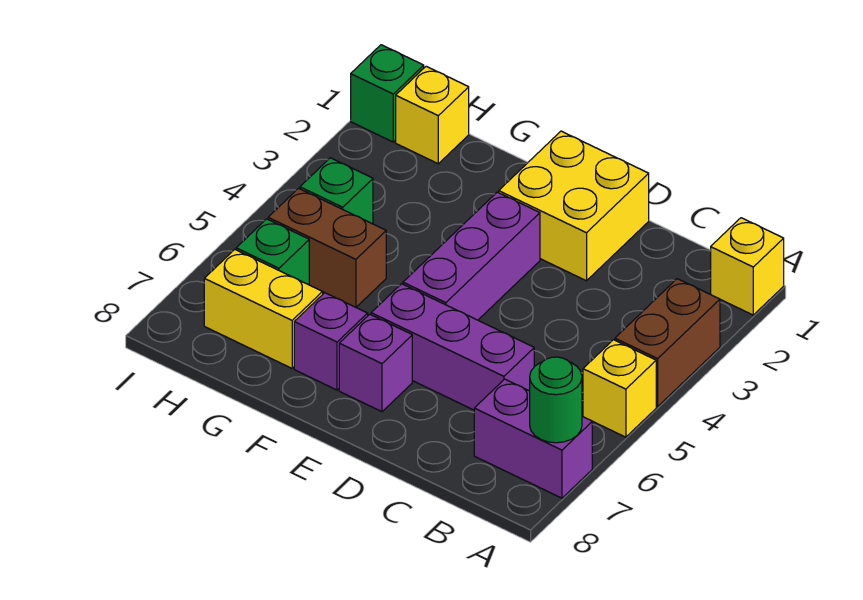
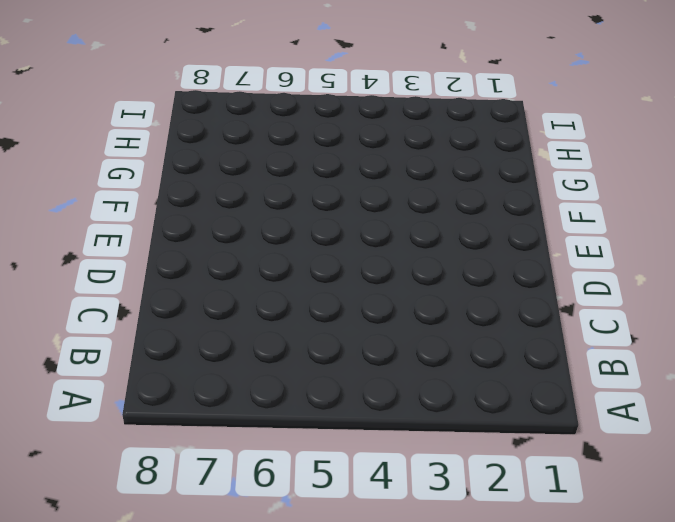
none -> yellow 1x1 brick [711,218,784,315]
none -> brown 1x2 brick [615,279,720,407]
none -> yellow 1x1 brick [583,340,656,437]

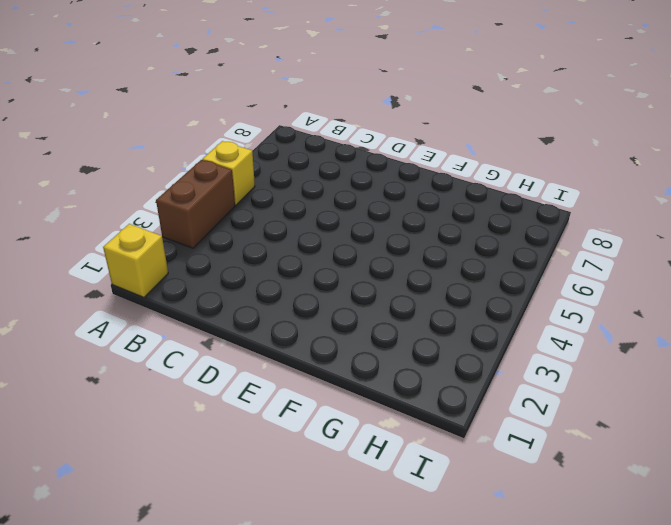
none -> purple 1x2 brick [474,379,592,498]
none -> purple 1x3 brick [371,284,534,410]
none -> yellow 2x2 brick [499,131,649,281]

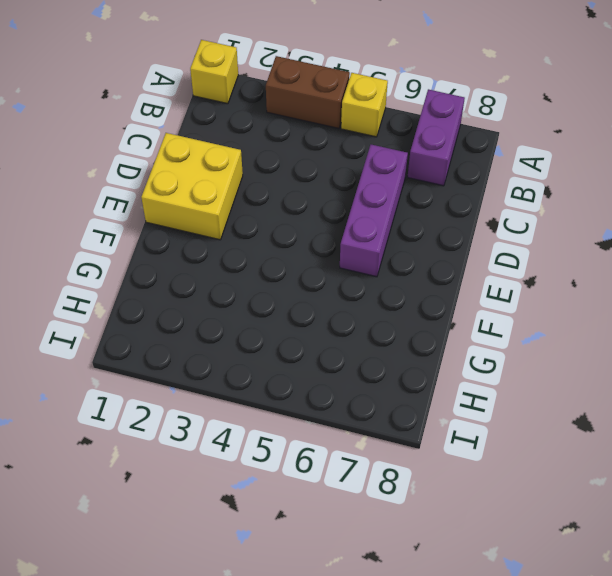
none -> purple 1x3 brick [403,192,540,320]
none -> purple 1x1 brick [339,314,412,412]
none -> purple 1x1 brick [294,293,368,390]

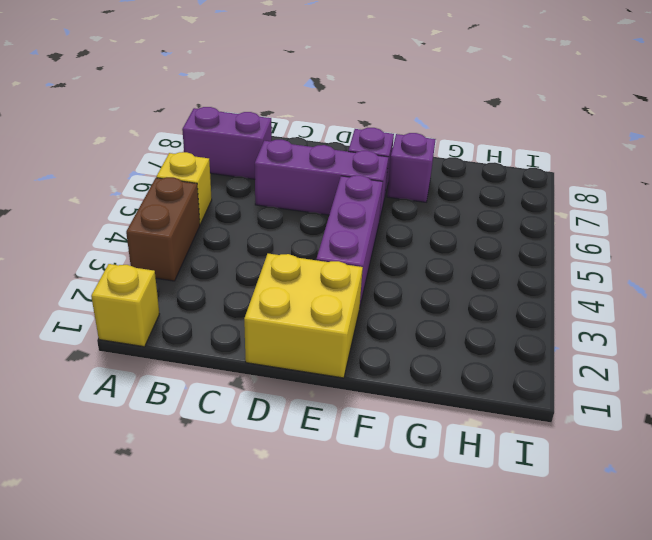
none -> brown 1x2 brick [268,188,386,307]
none -> yellow 1x2 brick [204,249,323,368]
none -> yellow 1x1 brick [396,66,469,164]

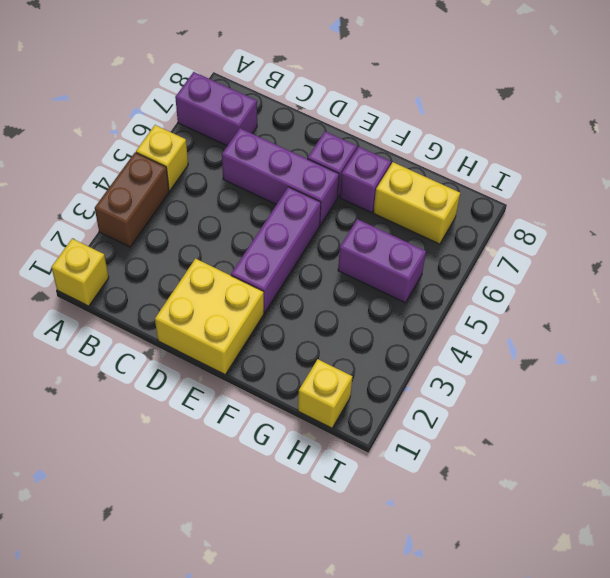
purple 1x2 brick [338,219,426,303] -> brown 1x2 brick [268,188,386,307]
none -> green 1x1 brick [300,158,373,224]
none -> green 1x1 brick [236,219,309,285]
none -> green 1x1 brick [351,45,424,142]

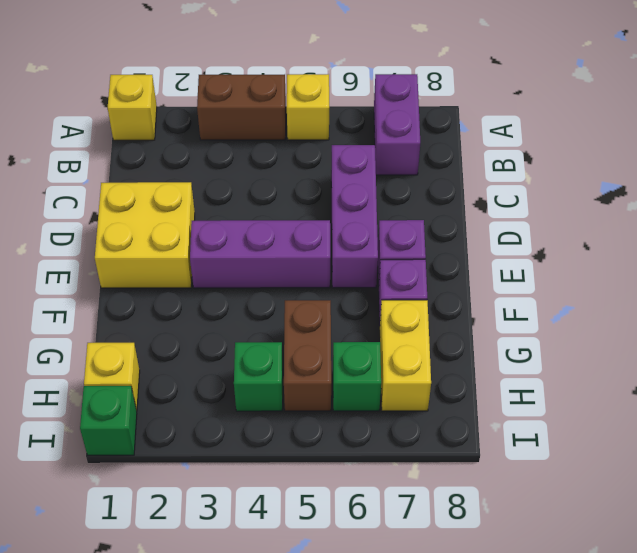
none -> green 1x1 round brick [530,357,582,443]

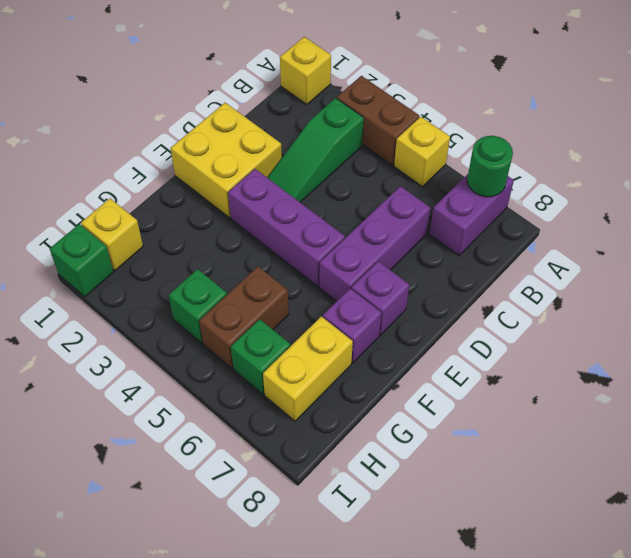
green 1x3 slope [267,98,364,202] -> none

